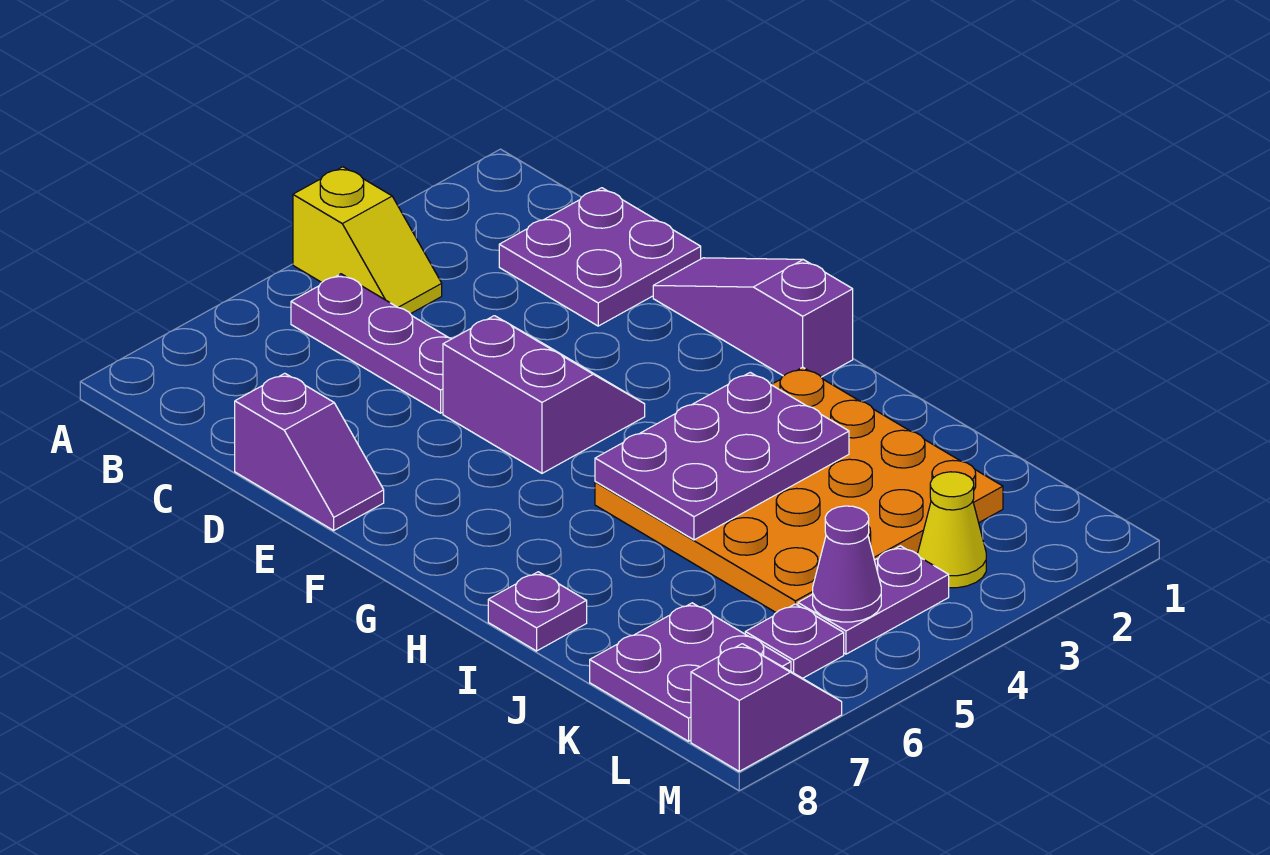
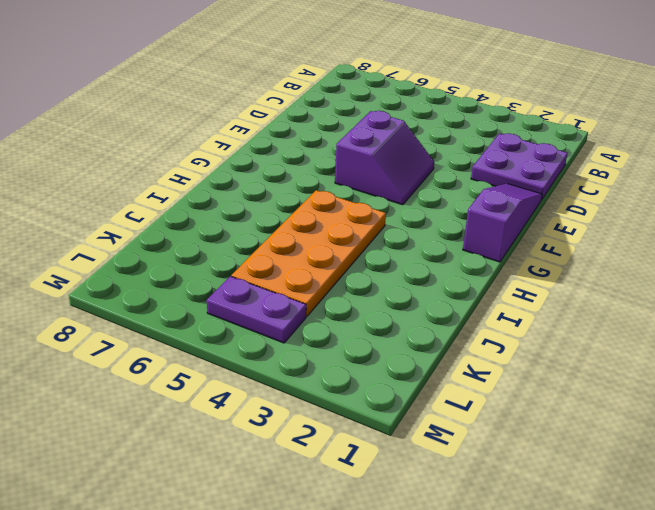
orange 2x4 plate [231,190,386,316] -> orange 4x4 plate [595,367,1003,613]
none -> yellow 1x2 slope [293,167,442,314]
none -> purple 1x3 plate [291,274,452,413]
none -> purple 1x2 slope [235,373,384,530]

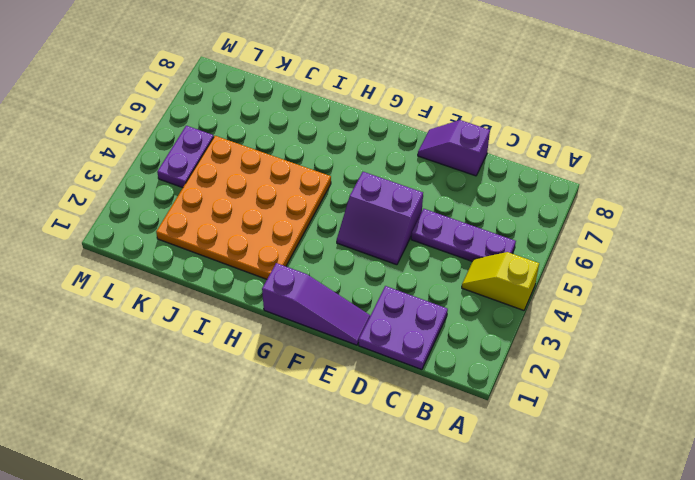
none -> purple 1x1 plate [488,572,587,651]
none -> purple 2x2 plate [590,603,791,741]
none -> yellow 1x1 cone [918,472,986,588]

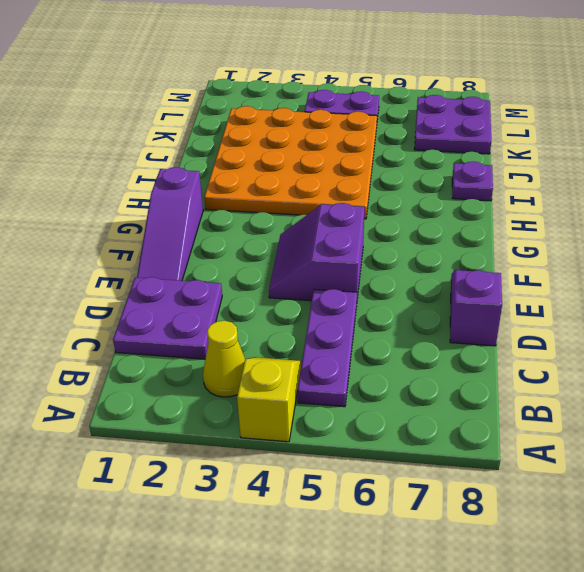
yellow 1x1 cone [203,321,245,397] -> yellow 1x1 cone moved to [918,472,986,588]
none -> purple 1x1 plate [745,604,844,678]
none -> purple 1x2 slope [691,644,842,771]
none -> purple 2x3 plate [595,372,849,540]

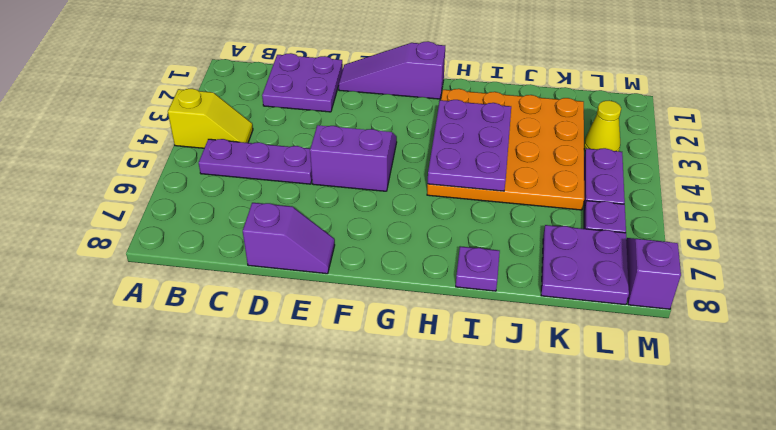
none -> purple 1x1 cone [813,506,881,622]

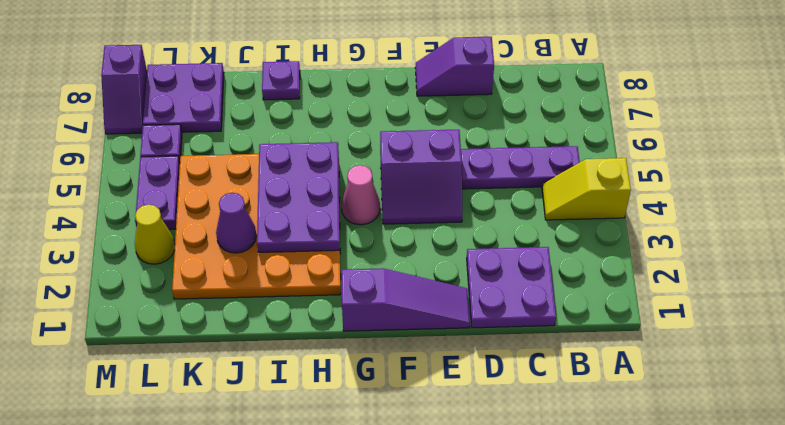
pink 1x1 cone [341,165,380,225] -> none
purple 1x1 cone [216,193,256,253] -> purple 1x1 cone moved to [813,506,881,622]

